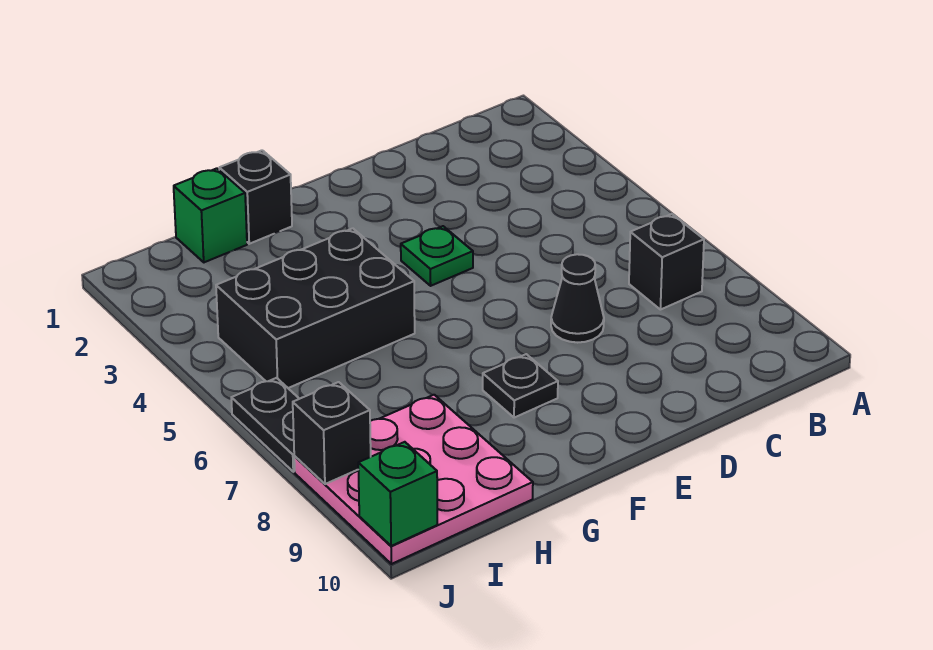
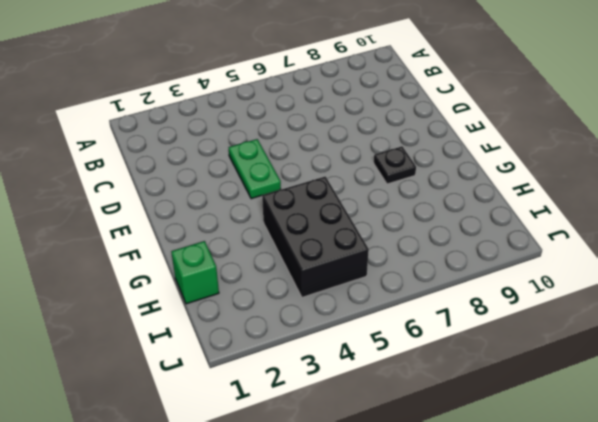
green 1x2 plate [229,139,281,199] -> green 1x1 plate [401,226,473,286]
none -> black 1x1 brick [629,214,704,310]
none -> black 1x1 cone [551,254,604,343]

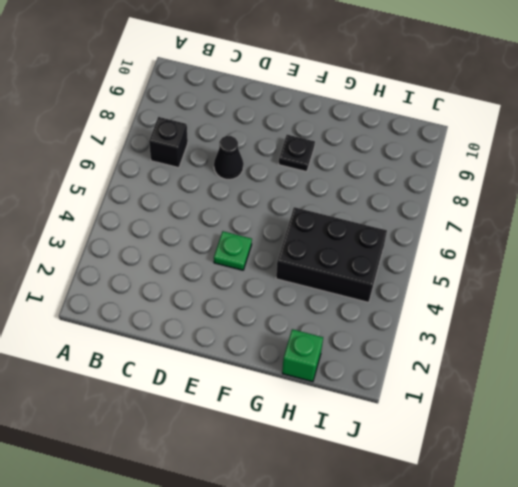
none -> black 1x1 brick [219,150,292,244]
none -> pink 3x3 plate [294,395,533,564]

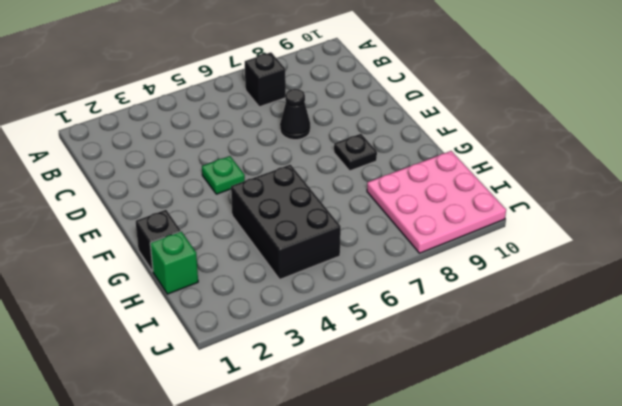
none -> black 1x2 plate [231,378,299,472]
none -> black 1x1 brick [293,382,371,484]

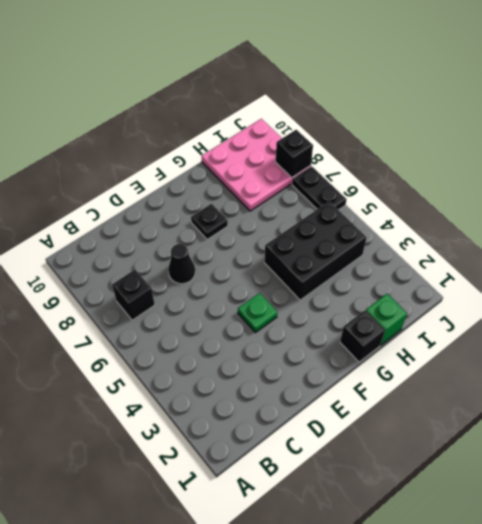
none -> green 1x1 brick [358,442,437,546]

